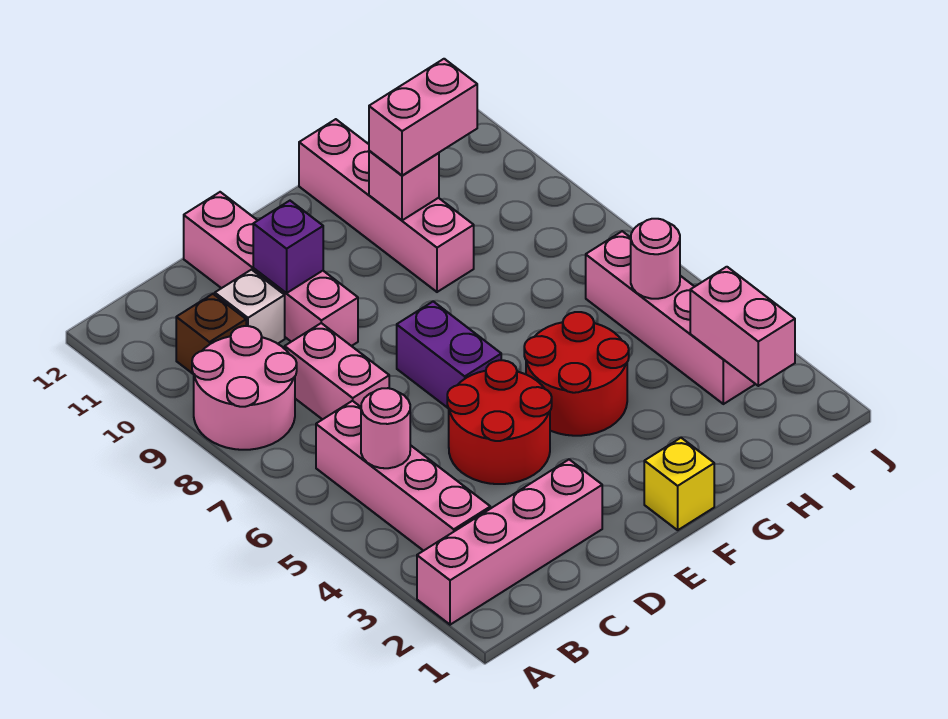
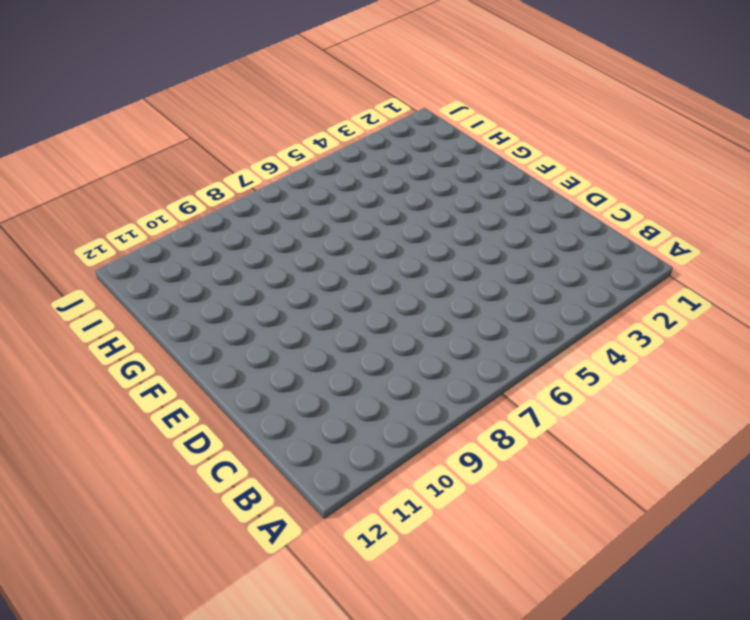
none -> pink 1x4 brick [417,459,602,625]
none -> pink 2x2 round brick [192,326,297,450]
none -> pink 1x4 brick [316,401,490,551]

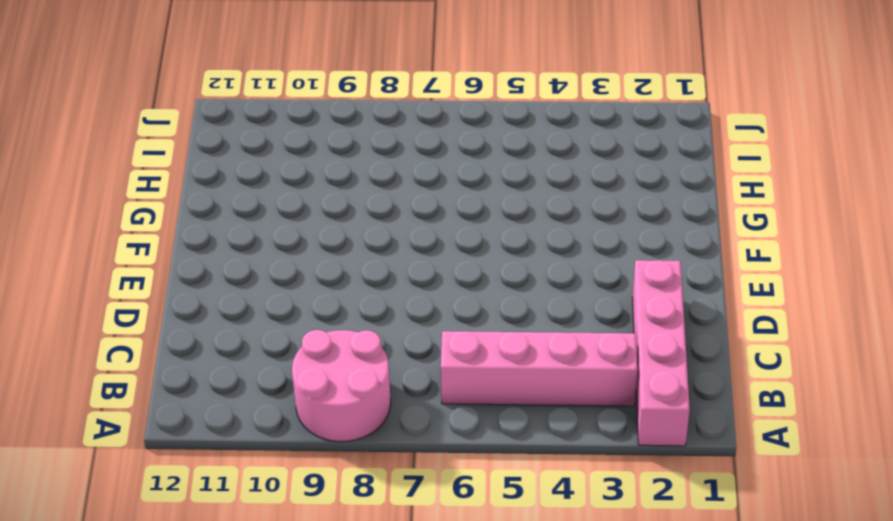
none -> brown 1x1 brick [176,294,246,374]
none -> pink 1x2 brick [285,323,389,420]
none -> white 1x1 brick [215,270,285,344]

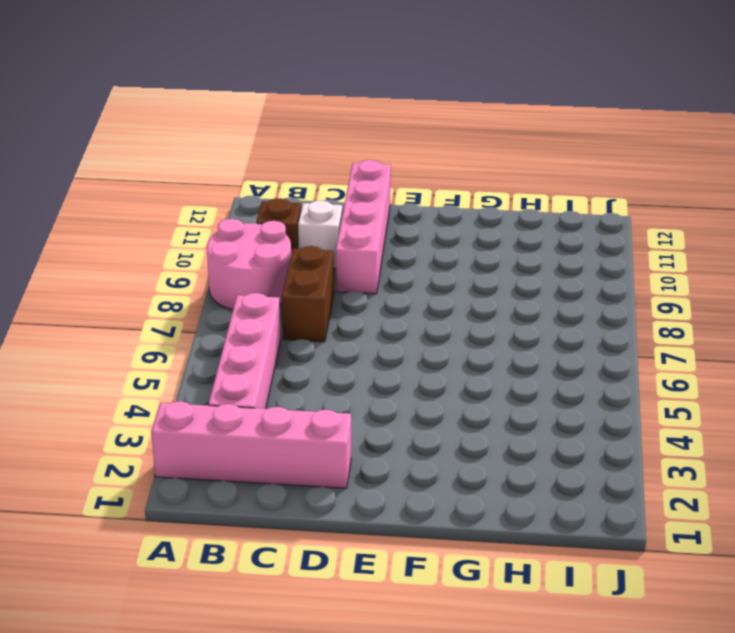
brown 1x2 brick [282,246,334,342] -> pink 1x2 brick [285,323,389,420]
none -> red 2x2 round brick [447,360,552,484]
none -> purple 1x2 brick [397,301,501,409]
none -> yellow 1x1 brick [644,438,714,530]

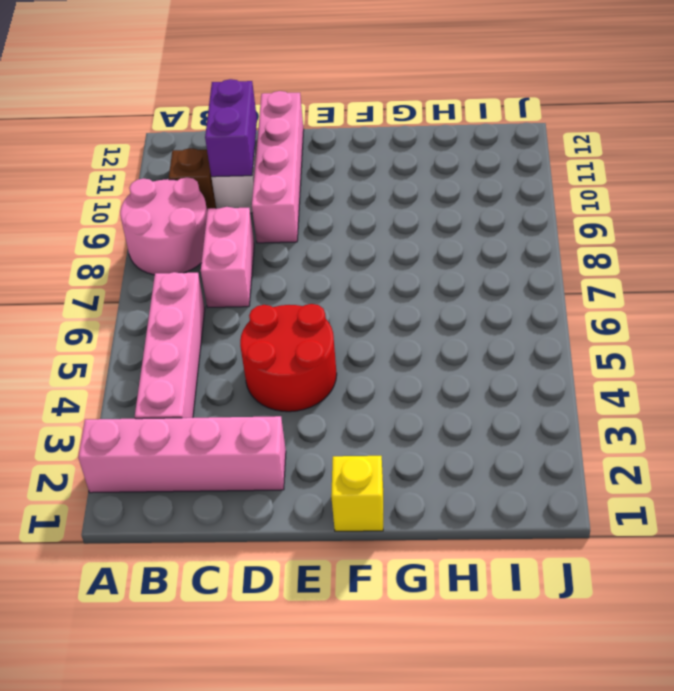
purple 1x2 brick [205,79,257,177] -> purple 1x2 brick moved to [397,301,501,409]
none -> red 2x2 round brick [524,312,629,436]
none -> pink 1x4 brick [299,119,474,292]
none -> pink 1x4 brick [586,231,755,404]

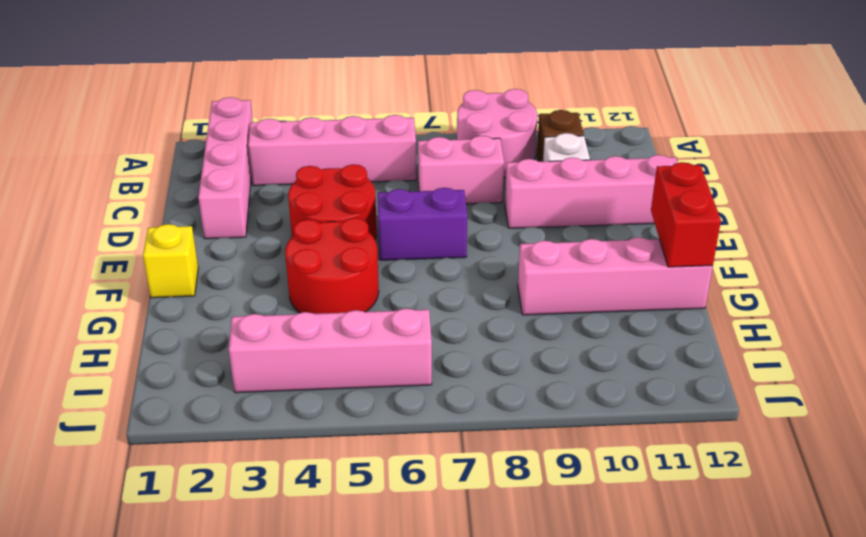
red 1x2 brick [651,162,721,267] -> none
none -> pink 1x1 round brick [361,388,410,468]
none -> purple 1x1 brick [253,201,323,293]
none -> pink 1x1 brick [369,151,439,220]

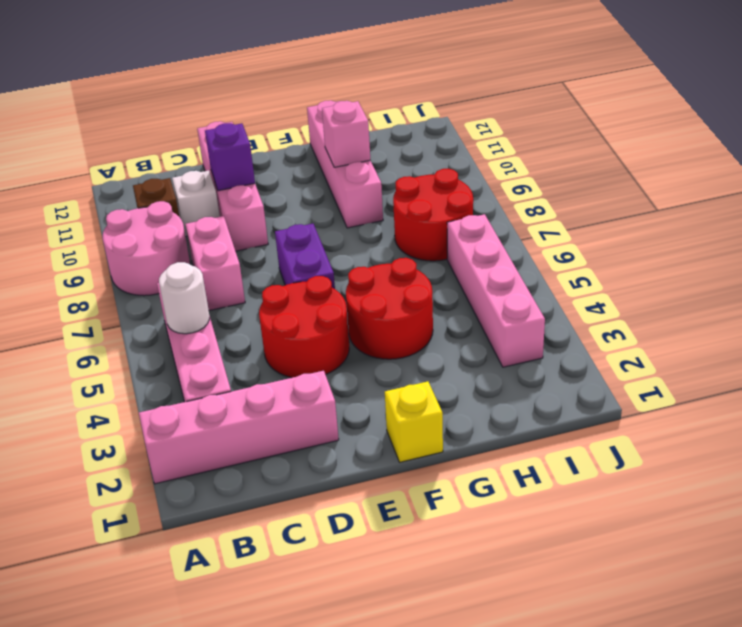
white 1x1 round brick [159,262,210,334] -> pink 1x1 round brick [361,388,410,468]
red 2x2 round brick [393,169,473,261] -> none
none -> pink 1x2 brick [690,267,795,386]
none -> pink 1x1 round brick [631,219,680,299]
none -> pink 1x2 brick [369,59,477,176]

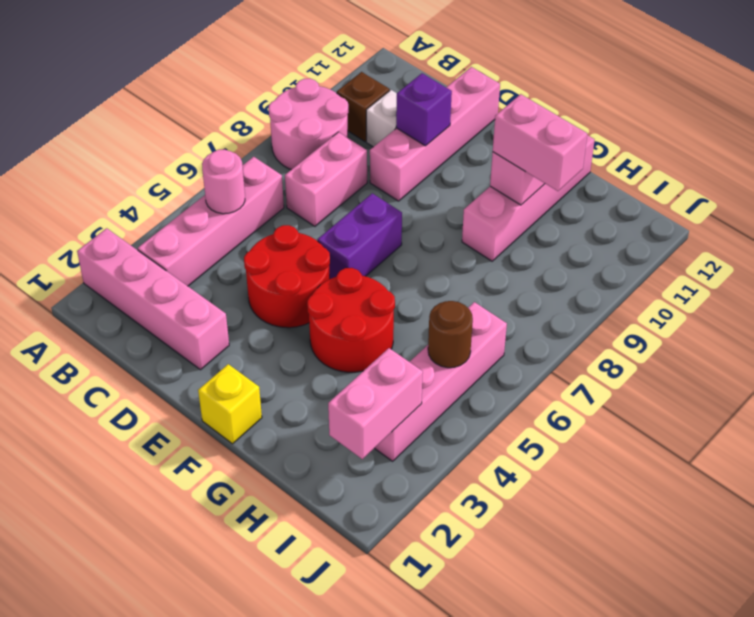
brown 1x1 round brick [428,301,473,368] -> pink 1x1 round brick [631,219,680,299]

